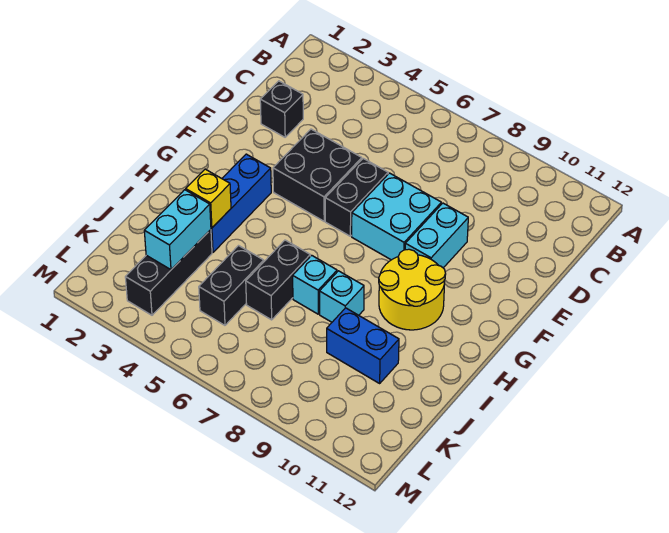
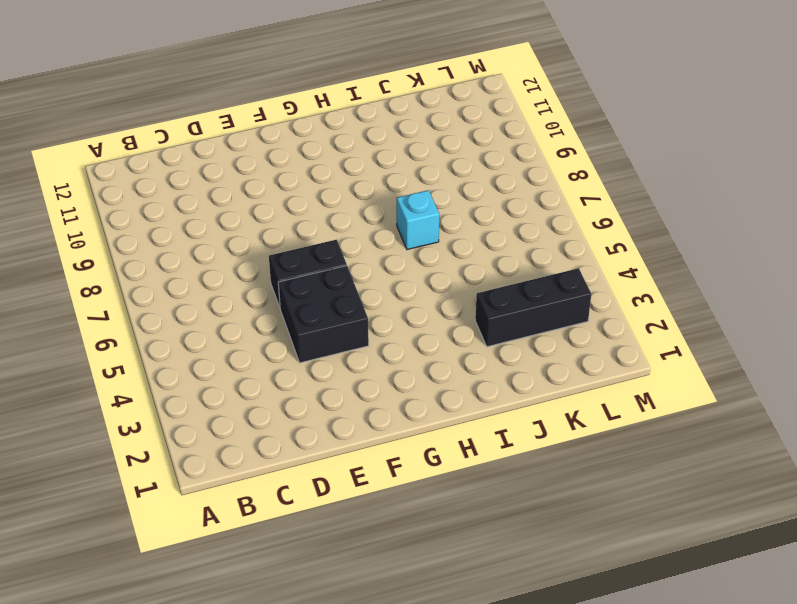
none -> black 1x1 brick [260,81,303,137]
none -> cyan 2x2 brick [352,173,441,260]
none -> cyan 1x2 brick [405,203,468,268]

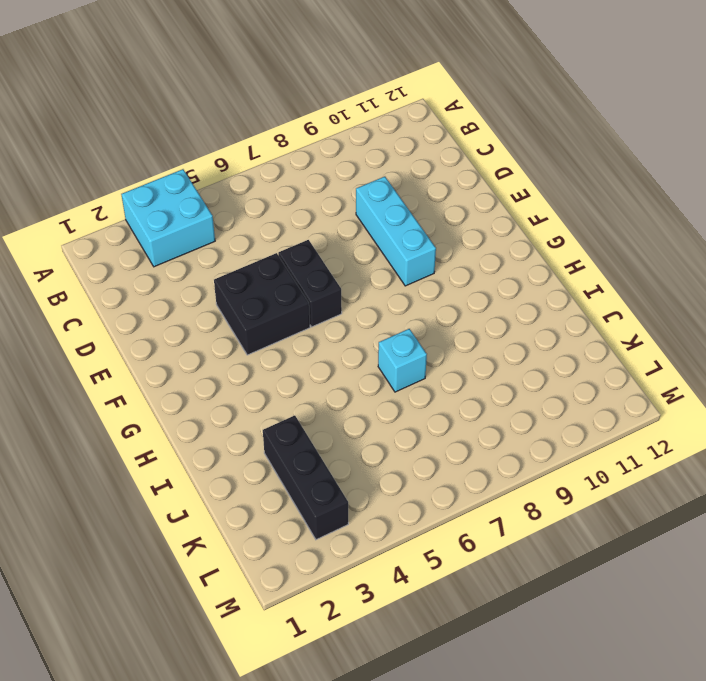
cyan 2x2 brick [121,169,215,267] -> cyan 2x2 brick moved to [352,173,441,260]
cyan 1x3 brick [356,177,436,286] -> cyan 1x2 brick [405,203,468,268]
none -> black 1x1 brick [260,81,303,137]
none -> blue 1x3 brick [211,154,271,252]
none -> yellow 2x2 round brick [379,249,446,330]

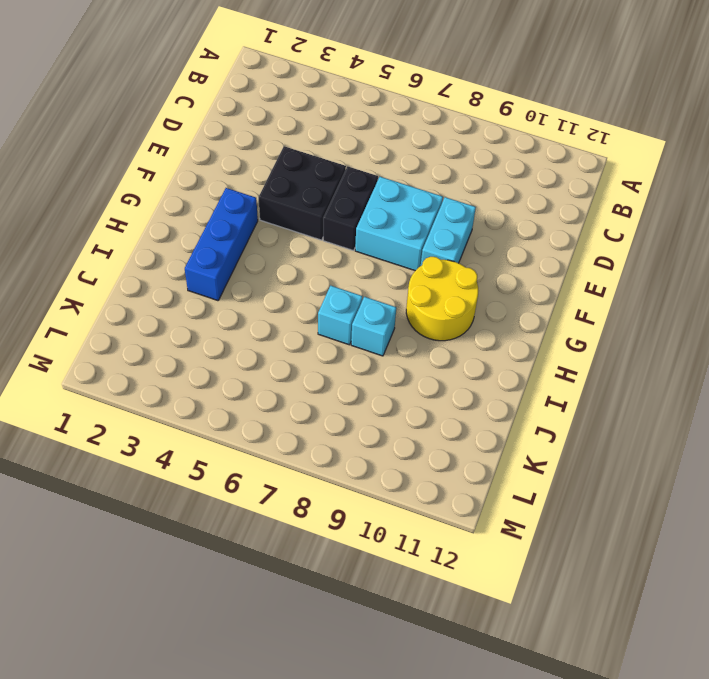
none -> black 1x1 brick [260,81,303,137]
none -> black 1x2 brick [246,240,310,320]
none -> black 1x3 brick [125,230,212,315]

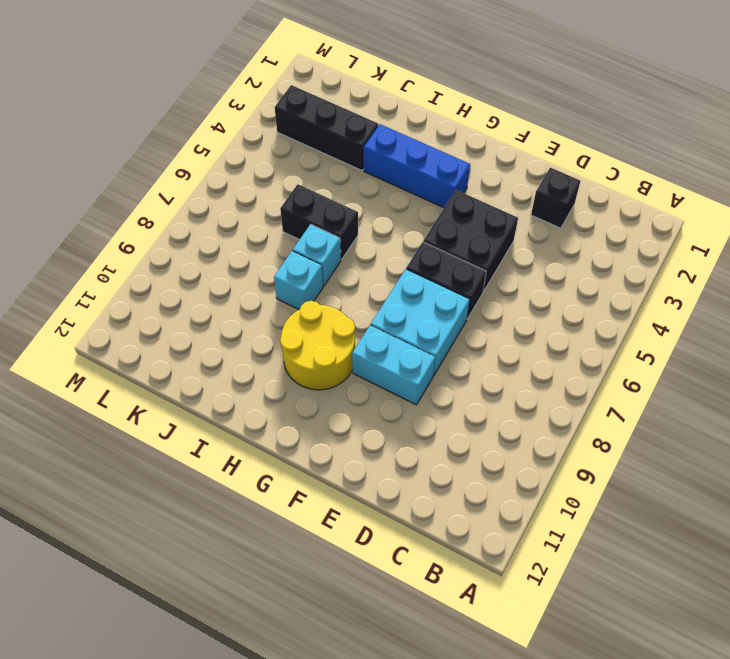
none -> black 1x2 brick [199,246,264,325]
none -> blue 1x2 brick [327,308,399,383]
none -> yellow 1x1 brick [186,169,231,228]

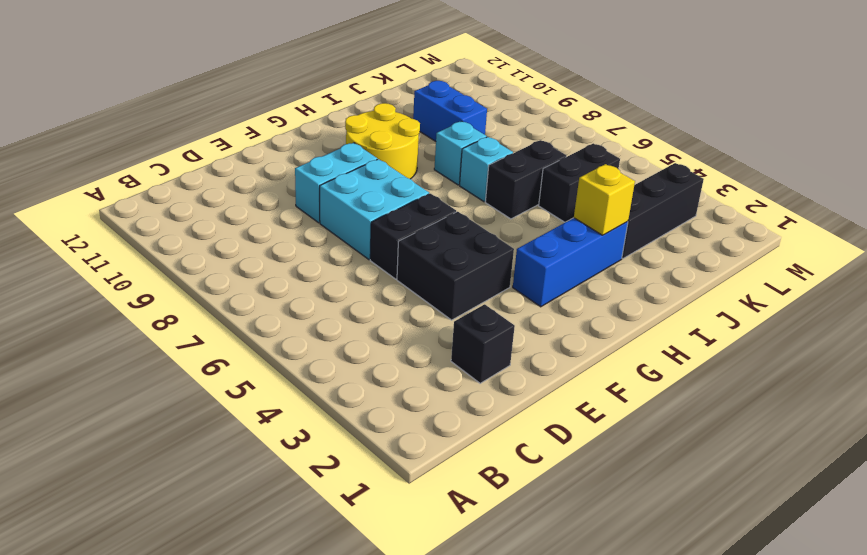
none -> cyan 1x2 brick [144,190,211,270]

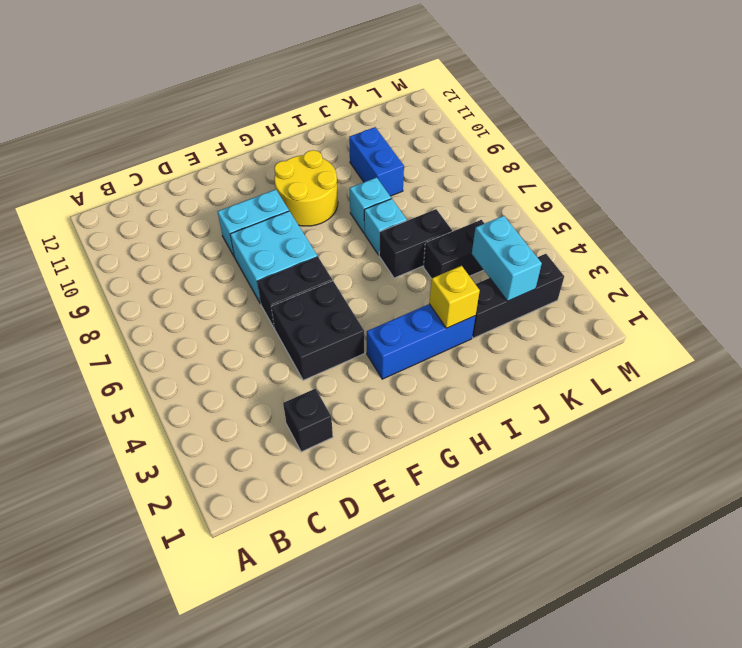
cyan 1x2 brick [472,216,542,301] -> cyan 1x2 brick turned to [144,190,211,270]

